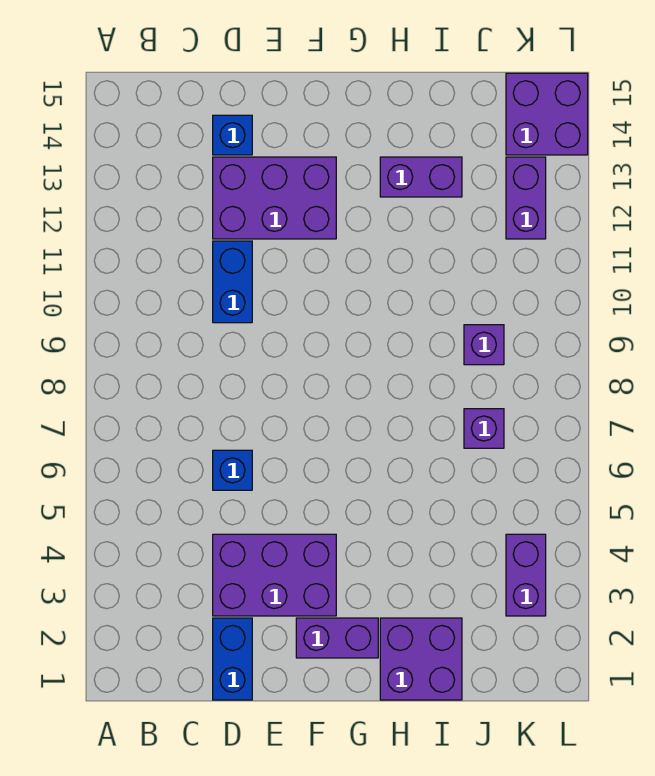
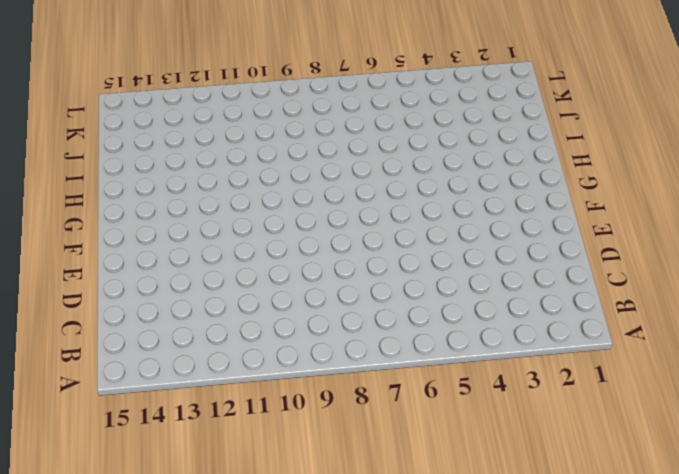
none -> blue 1x2 brick [213,618,252,700]
none -> purple 2x3 brick [213,534,336,616]
none -> blue 1x1 brick [213,450,252,490]

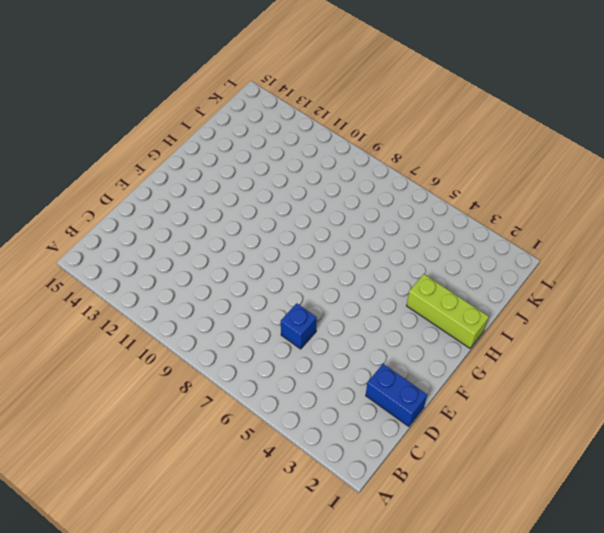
lime 1x3 brick [407,274,489,348] -> purple 2x2 brick [380,618,462,700]
none -> purple 2x3 brick [213,534,336,616]
none -> blue 1x2 brick [213,241,252,323]
none -> purple 2x3 brick [213,157,336,239]

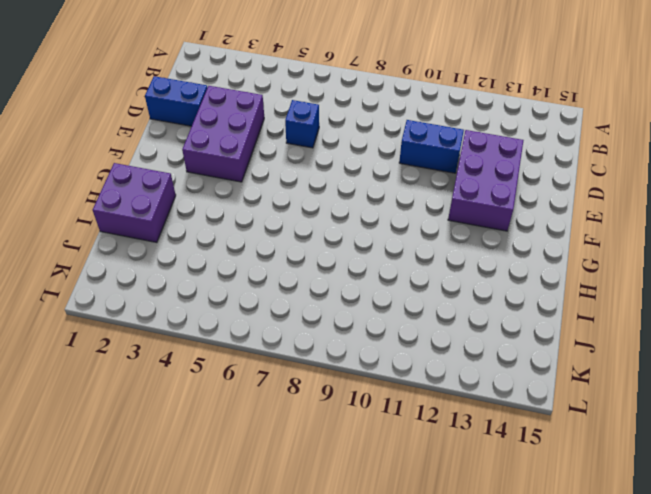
none -> blue 1x1 brick [213,115,252,155]
none -> purple 1x2 brick [296,618,378,658]
none -> purple 1x2 brick [380,157,462,197]

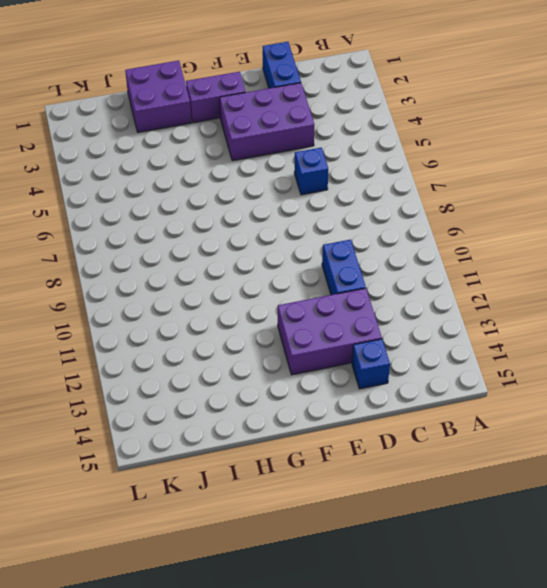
none -> purple 1x2 brick [380,157,462,197]
none -> purple 1x1 brick [464,409,504,448]
none -> purple 1x1 brick [464,325,504,365]

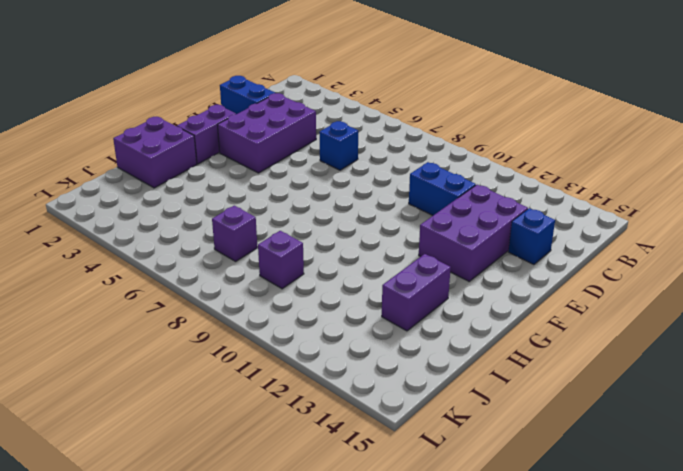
none -> purple 1x2 brick [506,534,546,616]
none -> purple 1x2 brick [506,157,546,239]
none -> purple 2x2 brick [506,73,588,155]

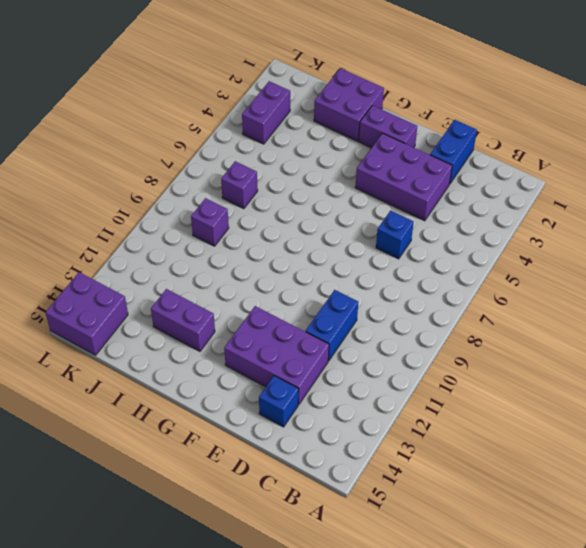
none -> purple 1x2 brick [506,157,546,239]

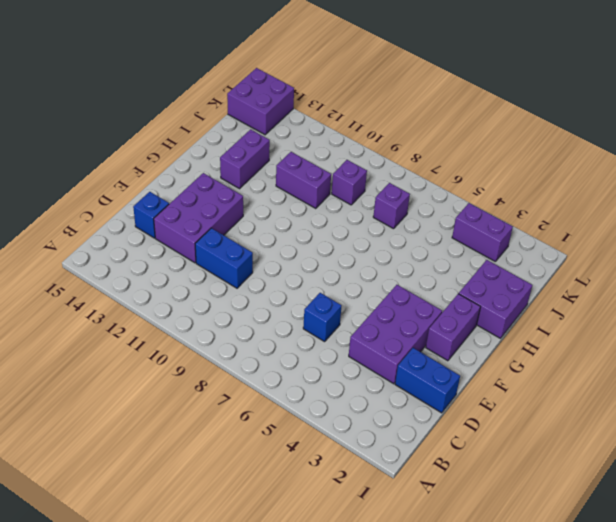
purple 1x2 brick [276,152,331,208] -> purple 1x2 brick moved to [506,157,546,239]

